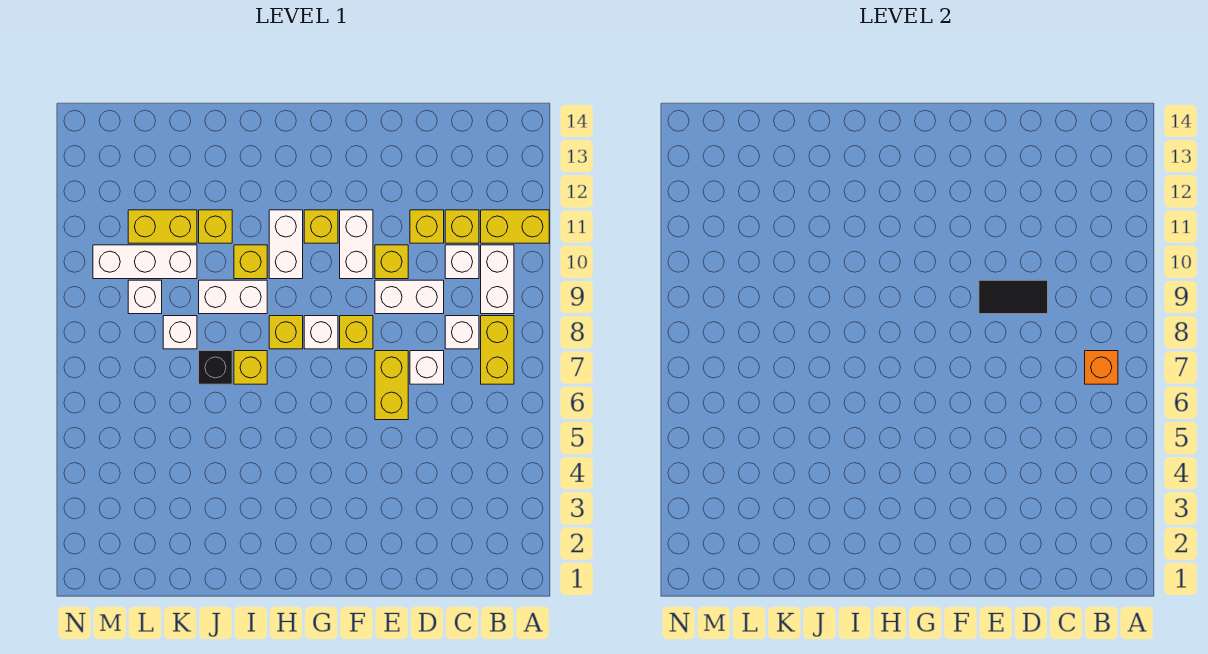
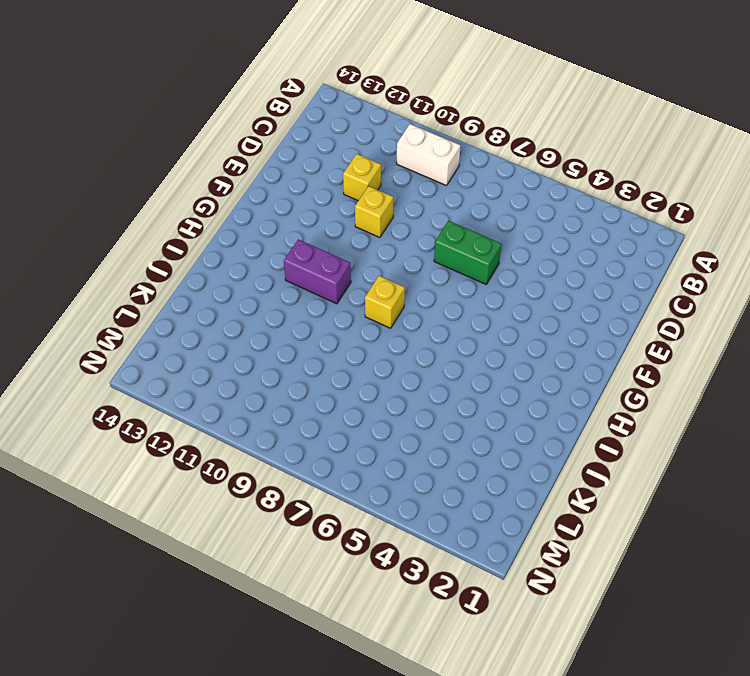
green 1x2 brick [434,221,501,284] -> yellow 1x2 brick [375,351,408,420]
purple 1x2 brick [284,239,351,304] -> white 1x2 brick [269,210,303,279]
none -> yellow 1x2 brick [481,210,549,243]
none -> yellow 1x2 brick [481,316,514,384]
none -> white 1x1 brick [445,316,479,349]

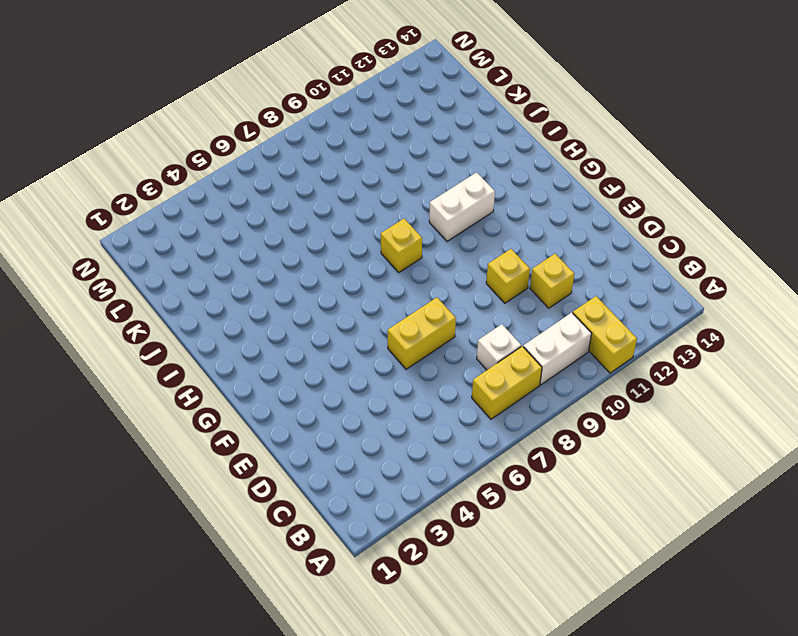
none -> white 1x1 brick [445,245,479,279]
none -> yellow 1x1 brick [445,210,479,243]
none -> white 1x1 brick [410,351,444,384]

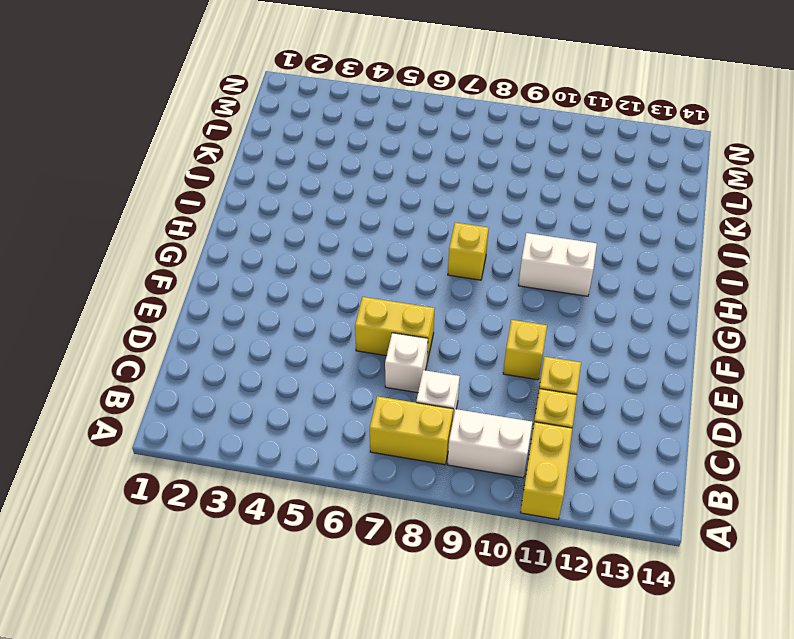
none -> white 1x1 brick [445,245,479,279]
none -> white 1x2 brick [375,280,444,314]
none -> yellow 1x1 brick [340,316,373,349]

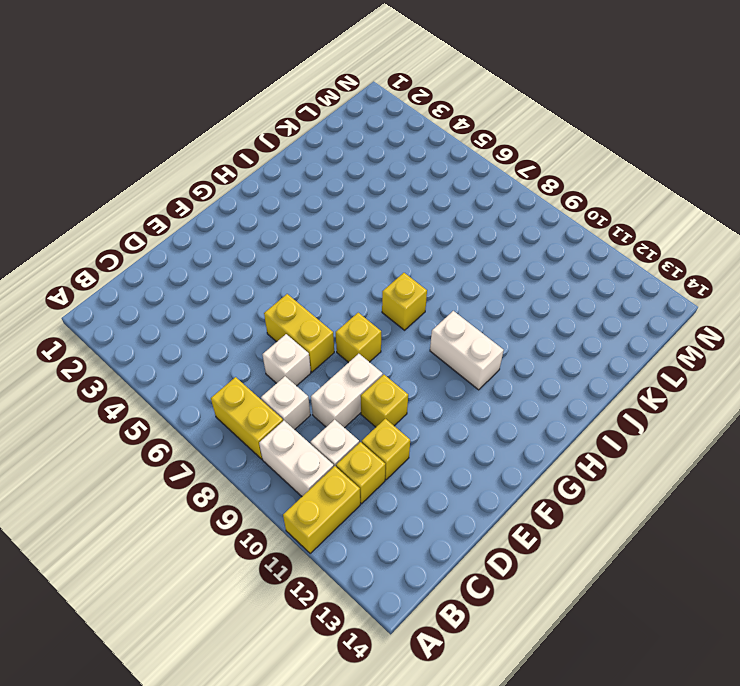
none -> white 1x2 brick [340,210,373,279]
none -> white 1x1 brick [304,316,338,349]
none -> yellow 1x1 brick [304,210,338,243]

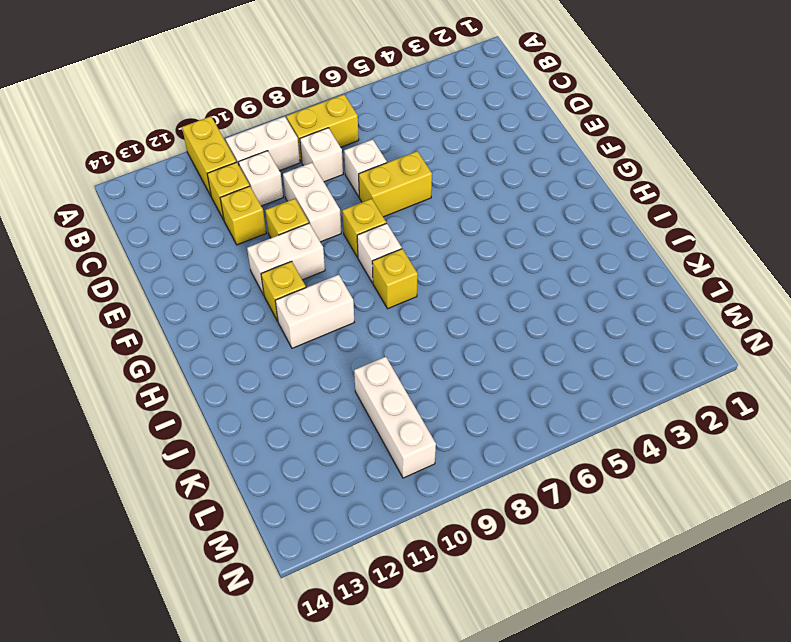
none -> yellow 1x1 brick [234,351,267,384]
none -> white 1x2 brick [199,280,267,314]
none -> yellow 1x1 brick [234,245,267,279]

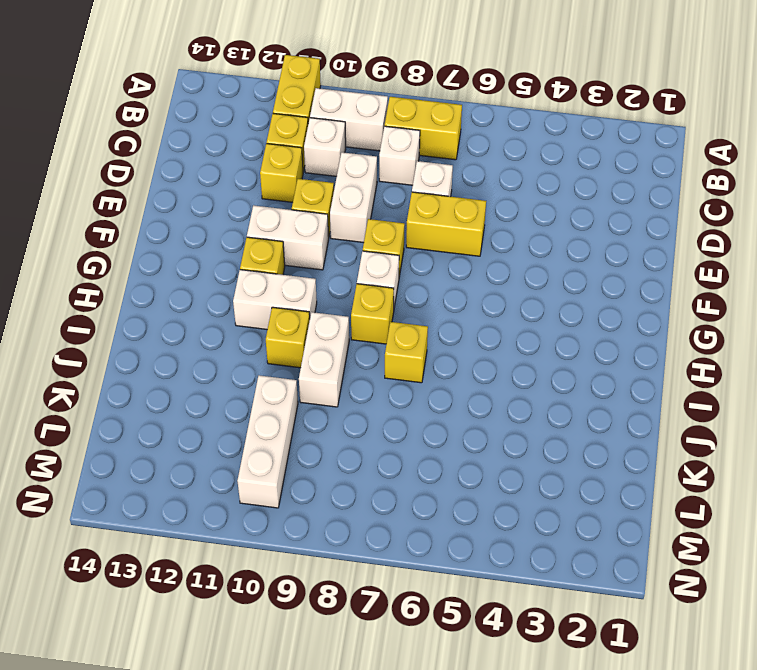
none -> black 1x1 brick [199,351,232,384]
none -> yellow 1x1 brick [199,210,232,243]
none -> white 1x1 brick [163,316,197,349]

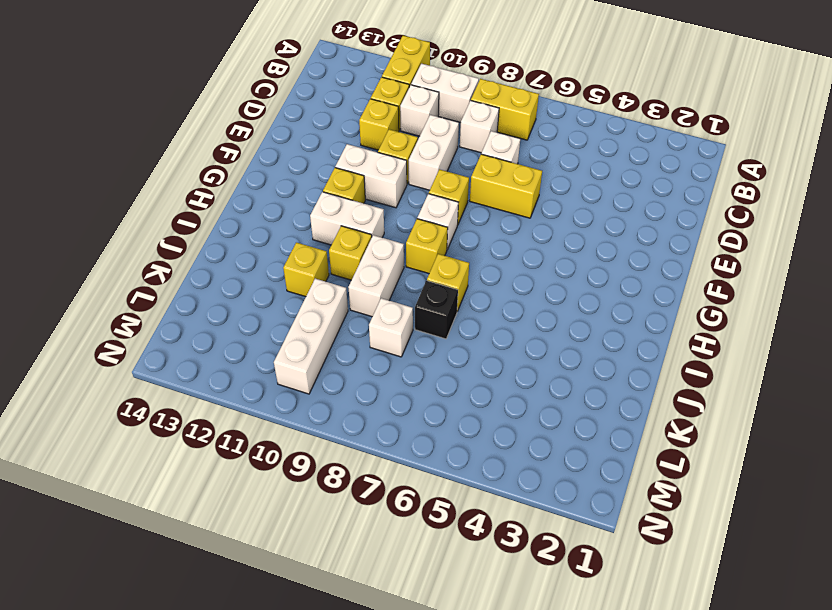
none -> yellow 1x2 brick [128,210,197,243]
none -> white 1x1 brick [128,280,162,314]
none -> orange 1x1 brick [1085,351,1118,384]

